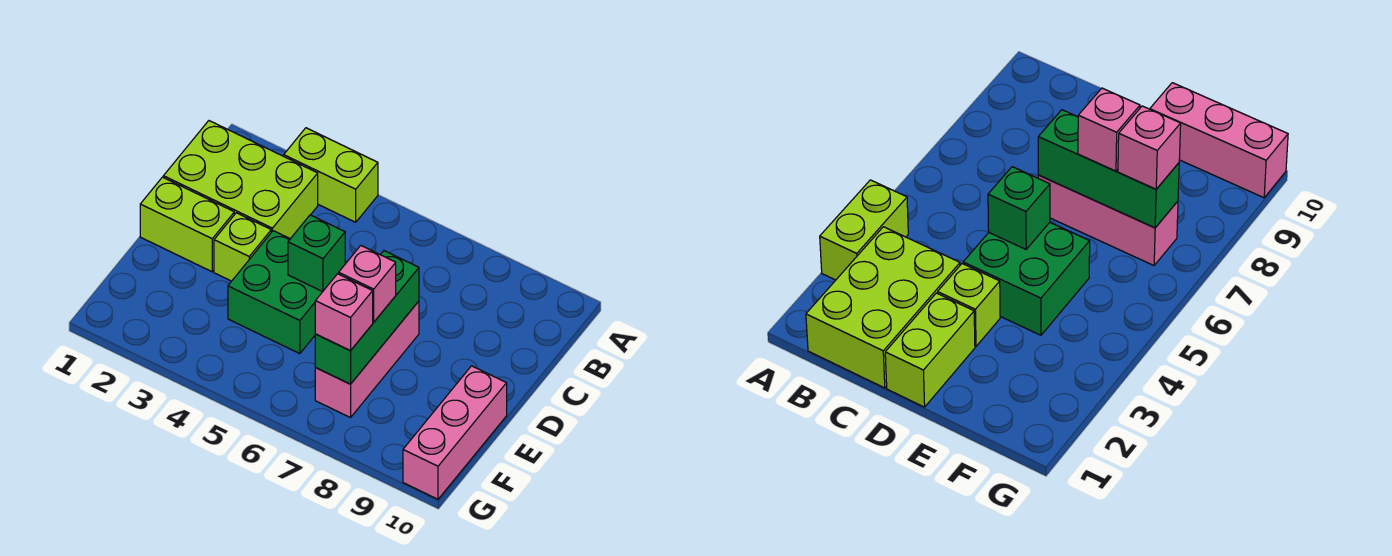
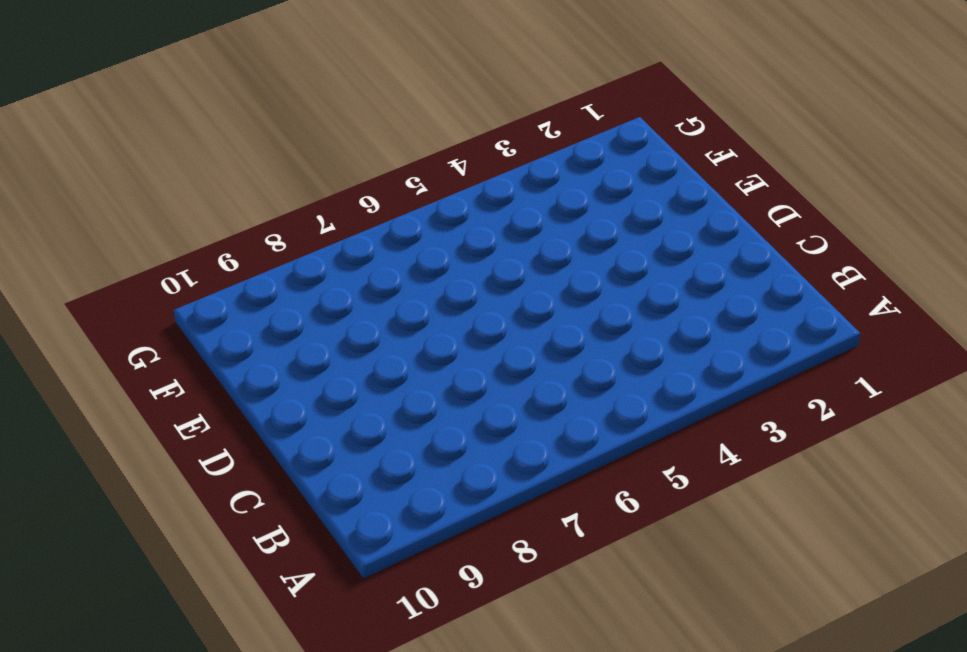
none -> lime 1x2 brick [284,128,378,222]
none -> lime 2x3 brick [163,121,318,239]

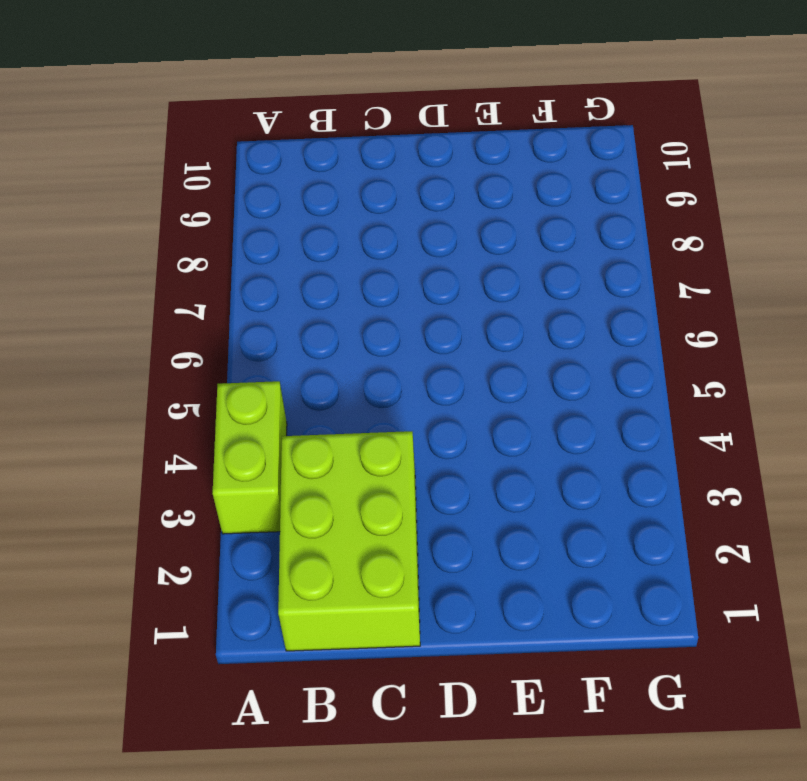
none -> lime 1x2 brick [140,177,234,272]
none -> lime 1x1 brick [214,213,271,281]

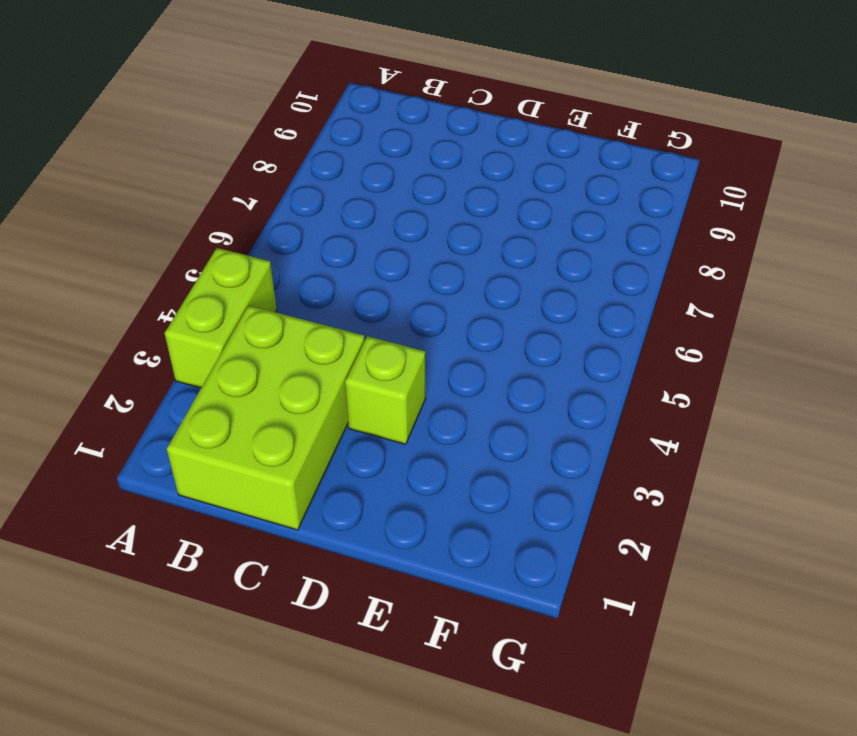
none -> lime 1x2 brick [140,177,234,272]
none -> green 2x2 brick [228,231,322,354]

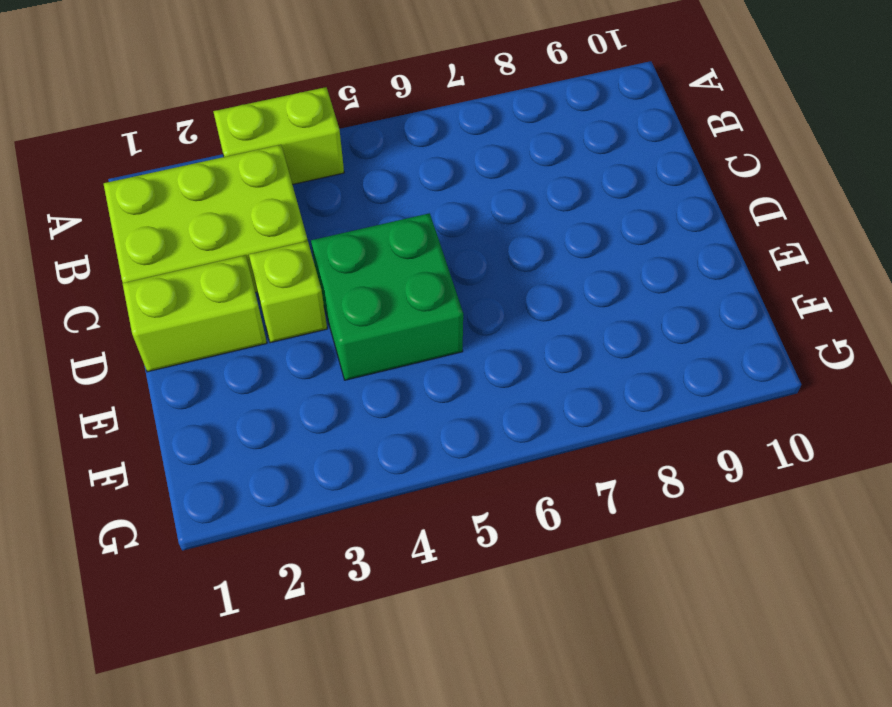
none -> pink 1x3 brick [315,301,419,418]
none -> pink 1x3 brick [403,366,507,499]

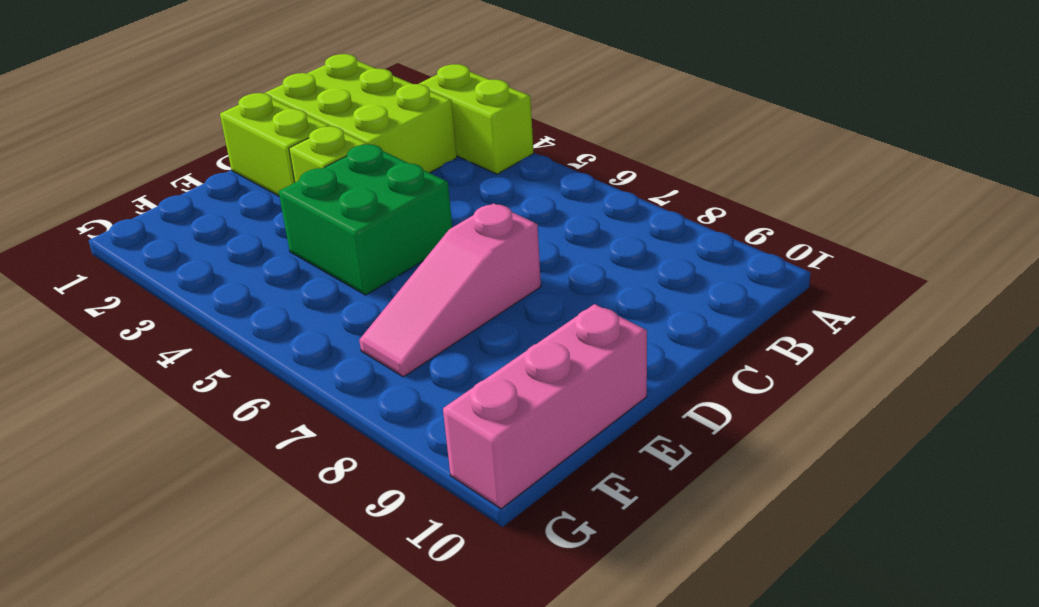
pink 1x3 slope [359,203,541,377] -> pink 1x3 brick [315,301,419,418]
none -> green 1x1 brick [288,215,345,292]
none -> green 1x3 brick [315,251,419,384]

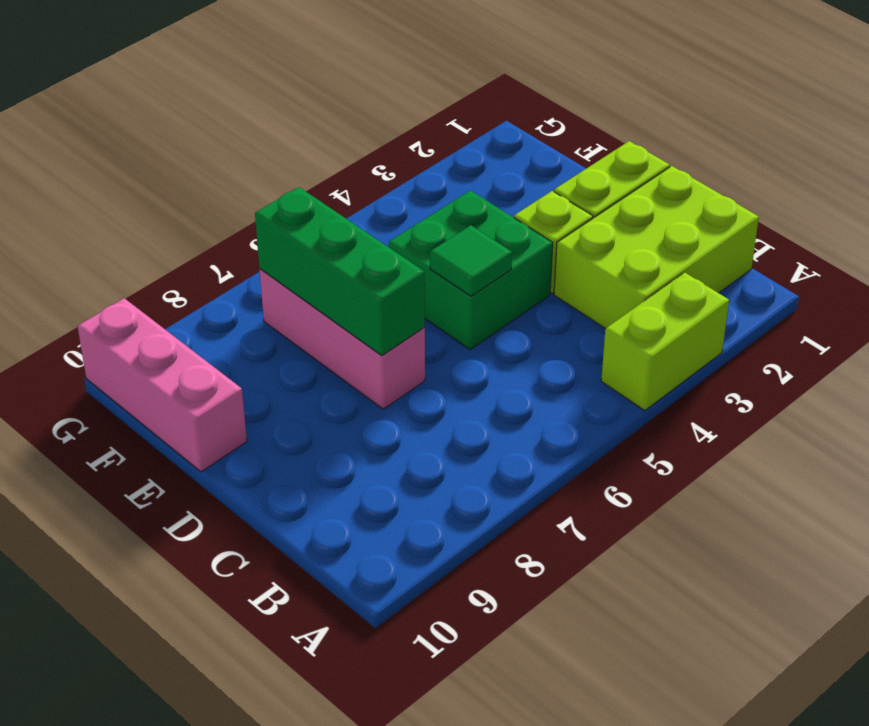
green 1x1 tile [430,225,512,296] -> green 1x1 brick [288,215,345,292]
none -> pink 1x1 brick [338,246,396,322]
none -> pink 1x1 brick [315,274,373,351]

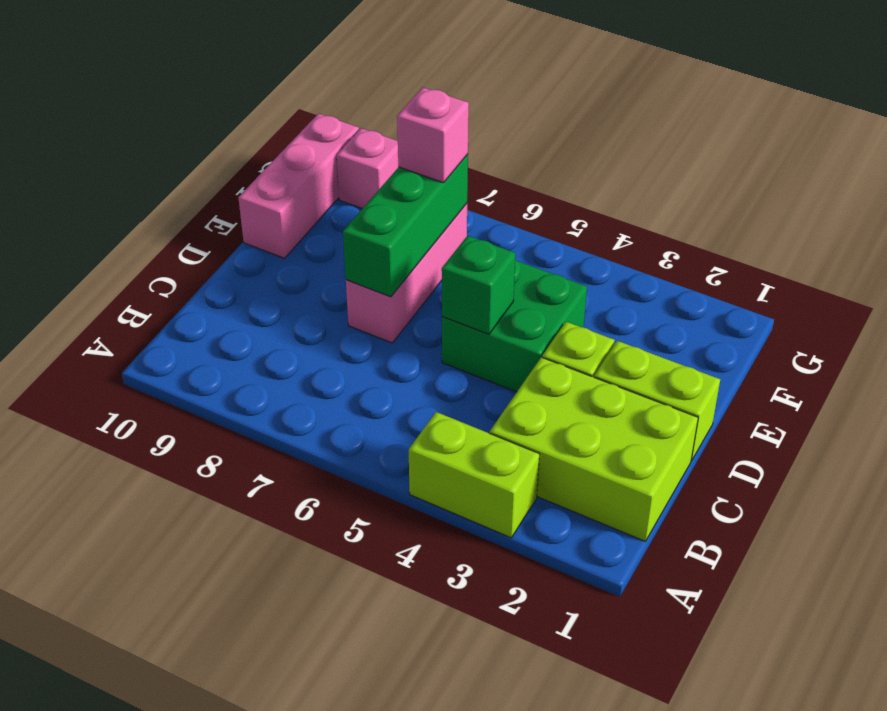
pink 1x1 brick [337,128,398,209] -> pink 1x1 brick moved to [338,246,396,322]

